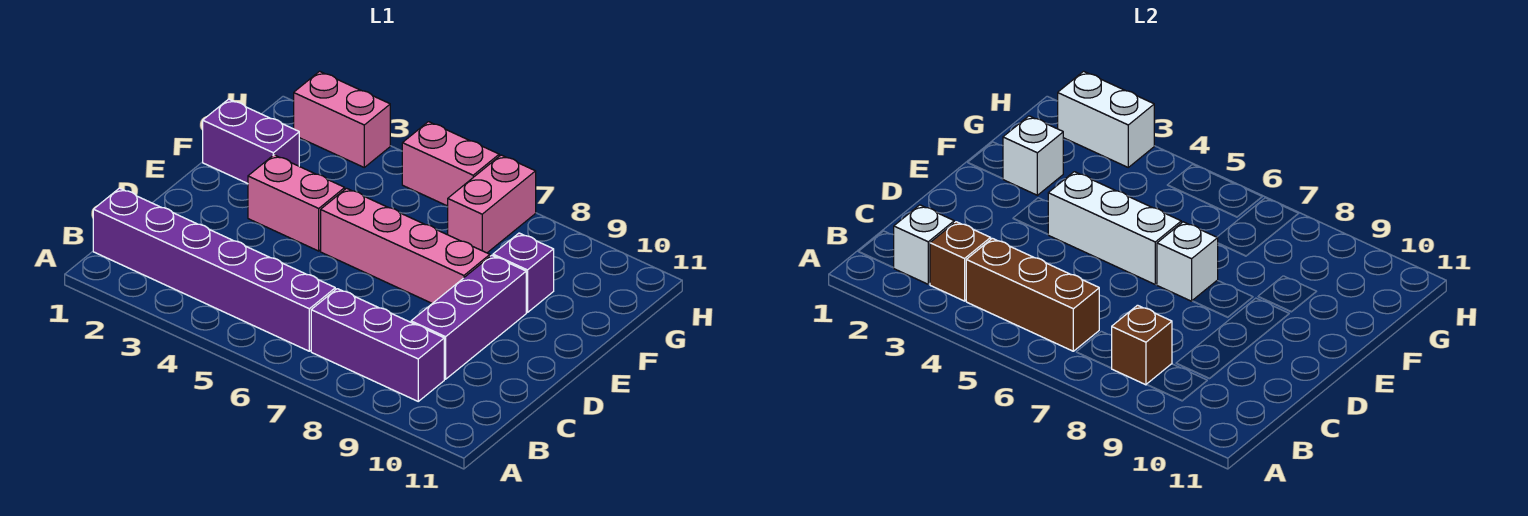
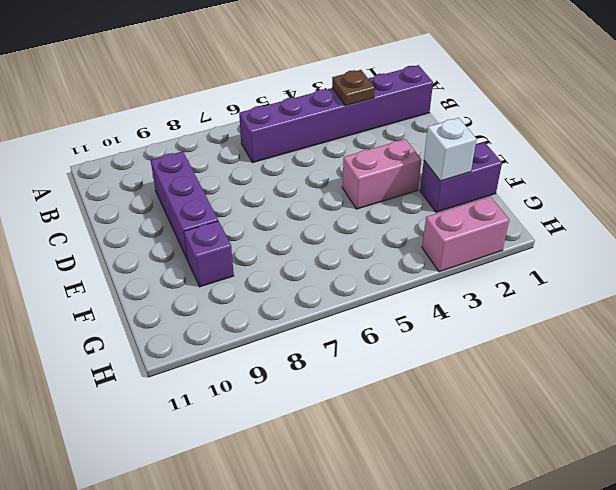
brown 1x1 plate [332,70,375,106] -> brown 1x1 brick [930,222,991,301]
none -> purple 1x3 brick [311,289,444,401]
none -> pink 1x4 brick [321,188,490,303]
none -> pink 1x2 brick [448,155,536,253]

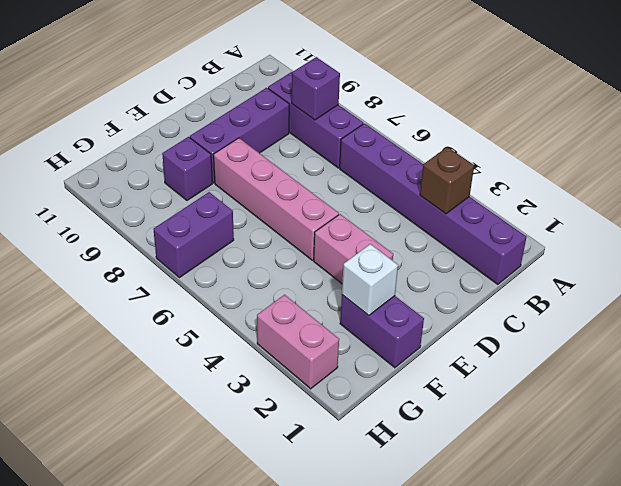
purple 1x1 brick [292,57,340,120] -> brown 1x1 brick [1112,305,1172,385]
purple 1x2 brick [154,192,234,278] -> pink 1x2 brick [448,155,536,253]
none -> pink 1x2 brick [402,122,499,206]
none -> white 1x1 brick [894,205,954,284]
none -> brown 1x3 brick [966,238,1099,351]

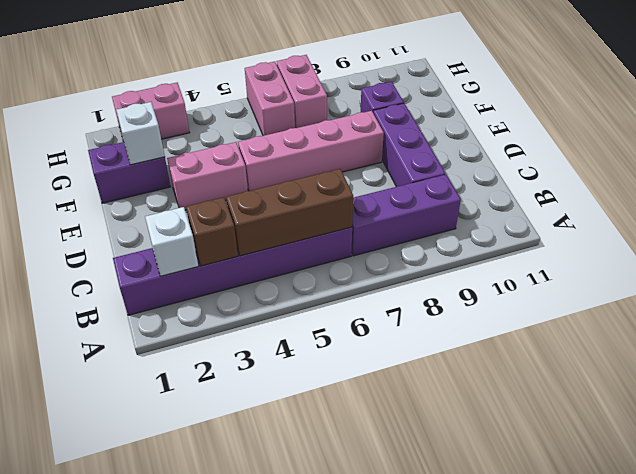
pink 1x2 brick [245,62,295,136] -> pink 1x2 brick turned to [402,122,499,206]
none -> brown 1x1 brick [1112,305,1172,385]
none -> white 1x3 brick [1048,172,1181,284]
none -> white 1x1 brick [1157,222,1218,301]

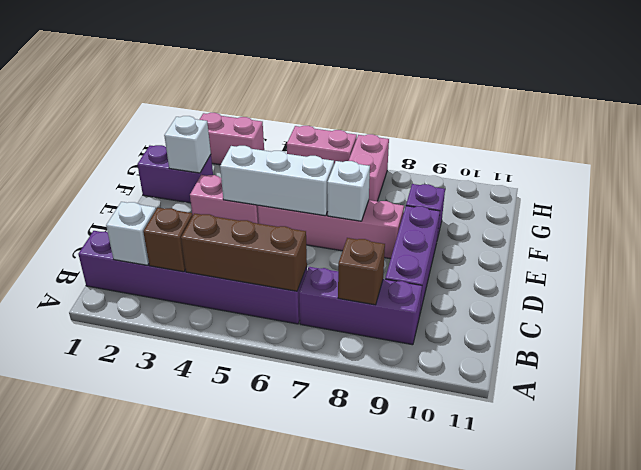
none -> white 1x2 brick [1058,71,1154,167]

